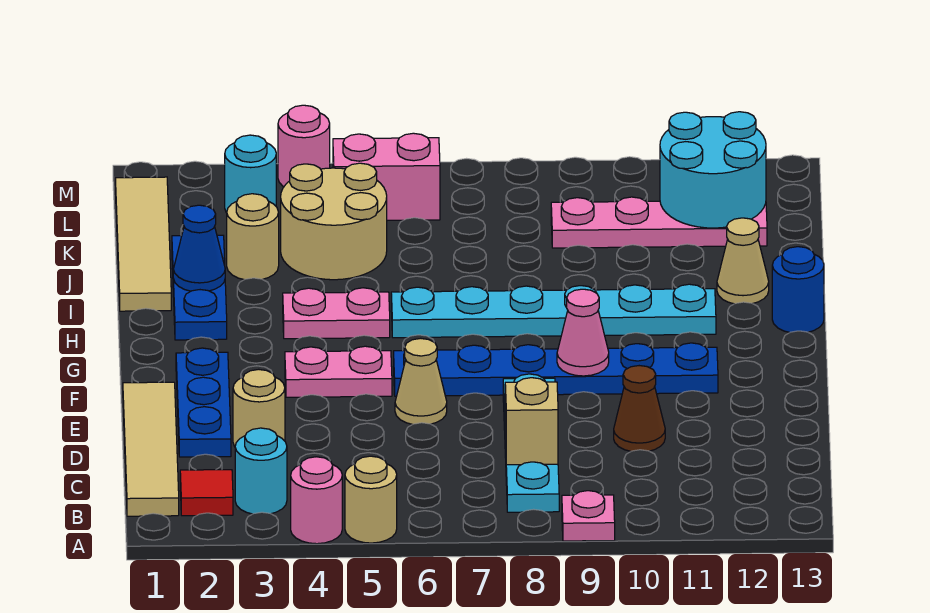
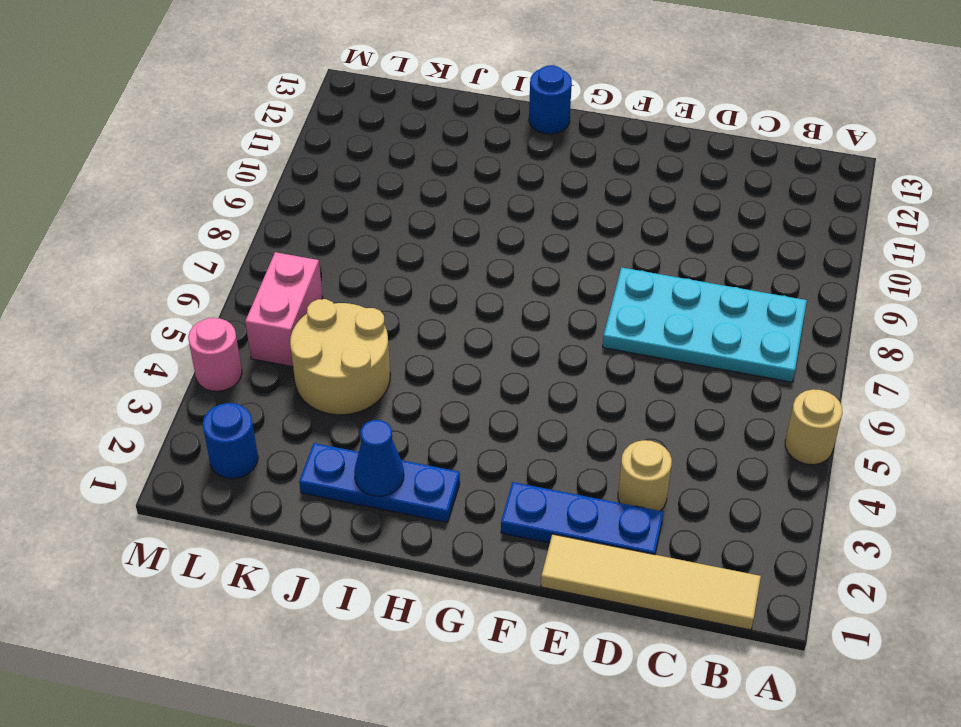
cyan 2x4 plate [603,267,807,382] -> cyan 1x4 plate [503,374,559,512]
blue 1x1 round brick [203,403,258,479] -> none
none -> pink 1x1 round brick [291,457,342,544]
none -> pink 1x1 plate [562,491,615,541]
none -> red 1x1 tile [180,470,233,516]

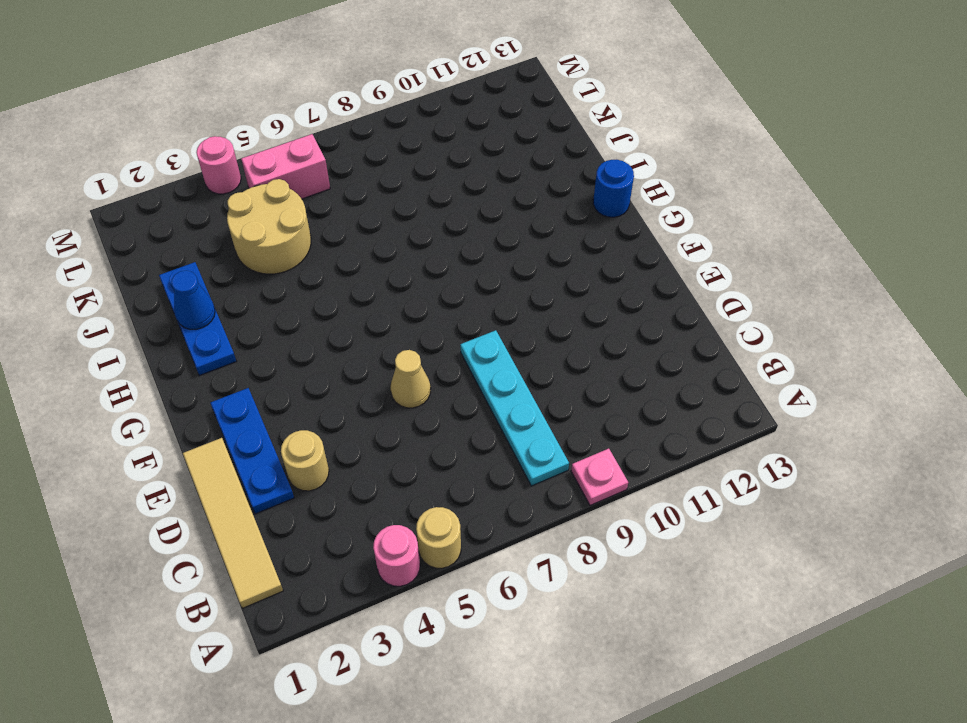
none -> red 1x1 tile [180,470,233,516]
none -> cyan 1x1 round brick [235,428,287,514]
none -> brown 1x1 cone [614,366,665,451]

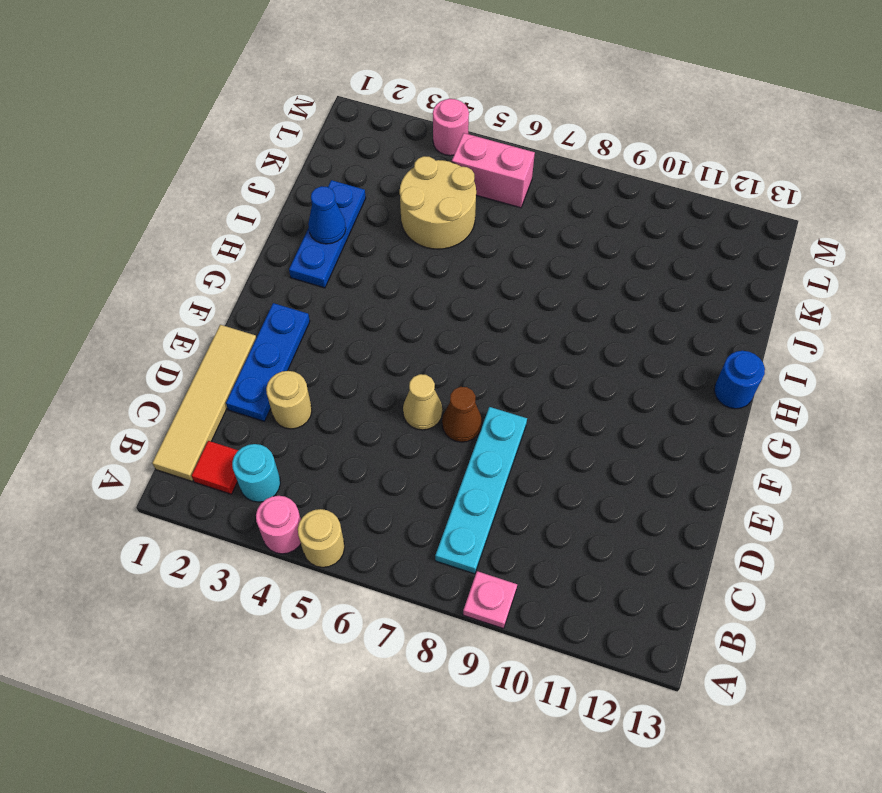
brown 1x1 cone [442,387,482,442] -> brown 1x1 cone moved to [614,366,665,451]
none -> pink 1x2 plate [285,346,392,397]
none -> blue 1x6 plate [394,343,718,396]
none -> pink 1x2 plate [283,288,390,339]

